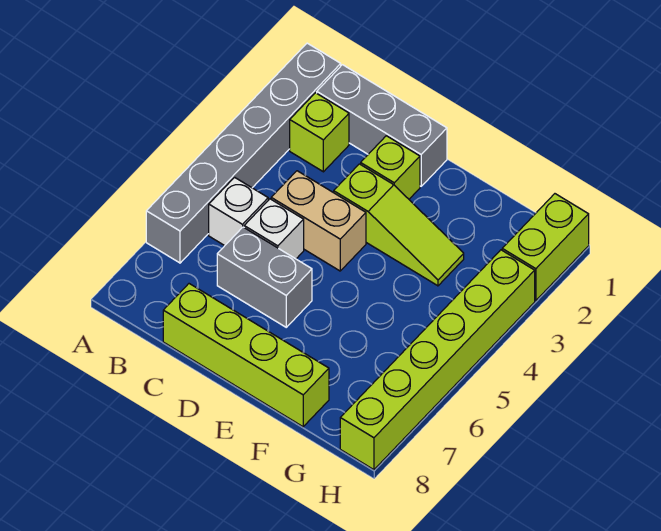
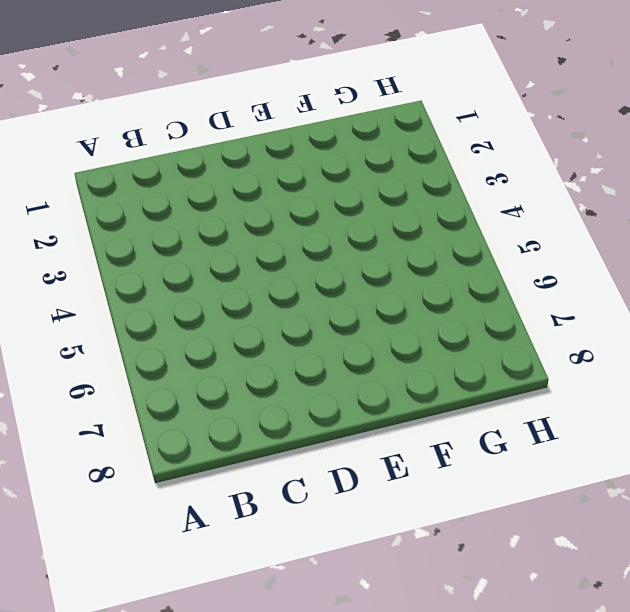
none -> grey 1x6 brick [146,43,341,263]
none -> grey 1x3 brick [317,65,447,186]
none -> lime 1x1 brick [290,93,349,172]

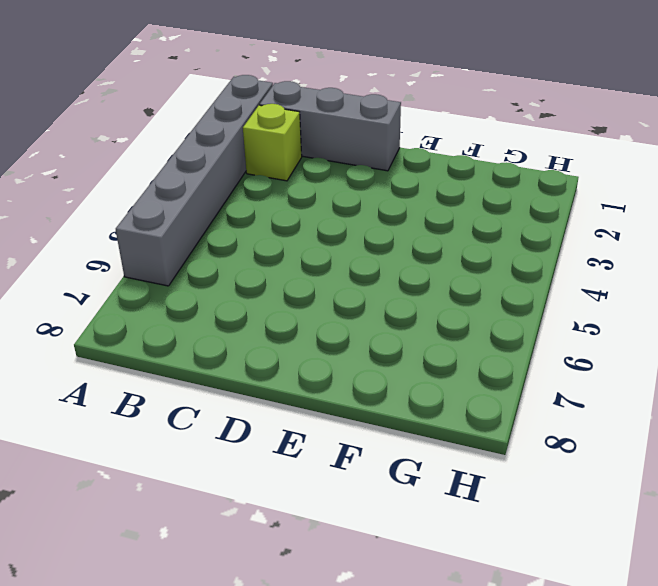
none -> white 1x1 brick [209,177,268,246]
none -> tan 1x2 brick [271,171,366,271]
none -> white 1x1 brick [244,199,304,259]

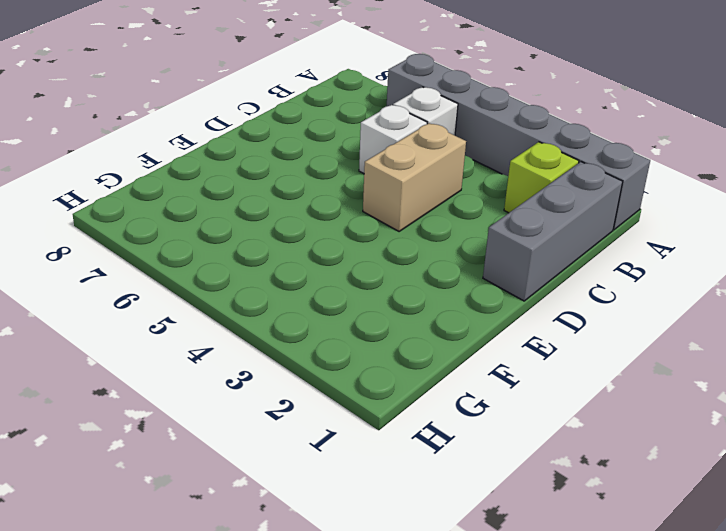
none -> grey 1x2 brick [217,227,312,327]
none -> lime 1x4 brick [163,284,329,427]
none -> lime 1x1 brick [361,136,420,199]

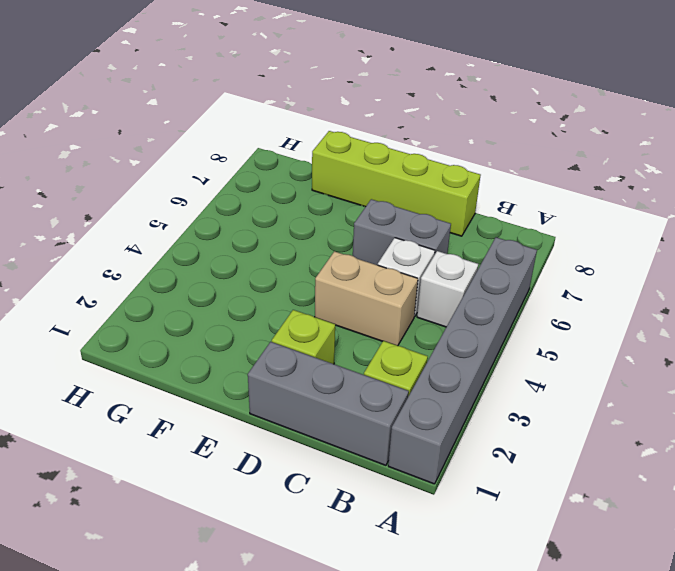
none -> lime 1x3 slope [334,164,464,286]
none -> lime 1x2 brick [502,194,589,301]
none -> lime 1x6 brick [340,250,535,470]

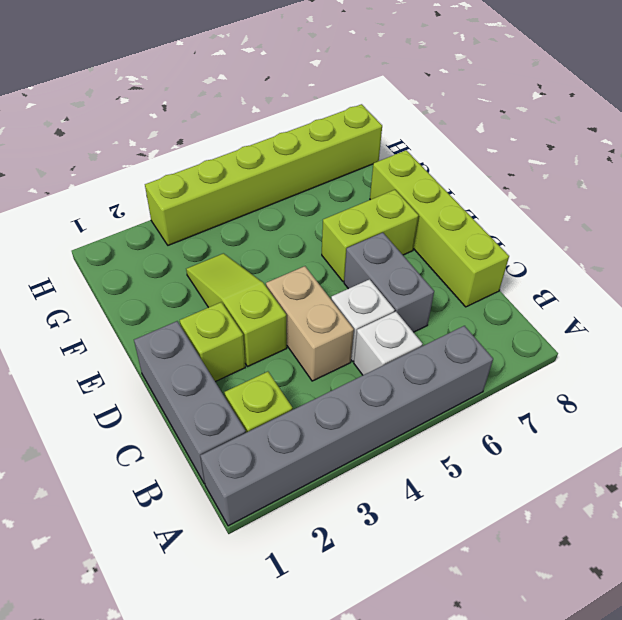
lime 1x2 brick [322,190,419,282] -> lime 1x2 brick moved to [502,194,589,301]

